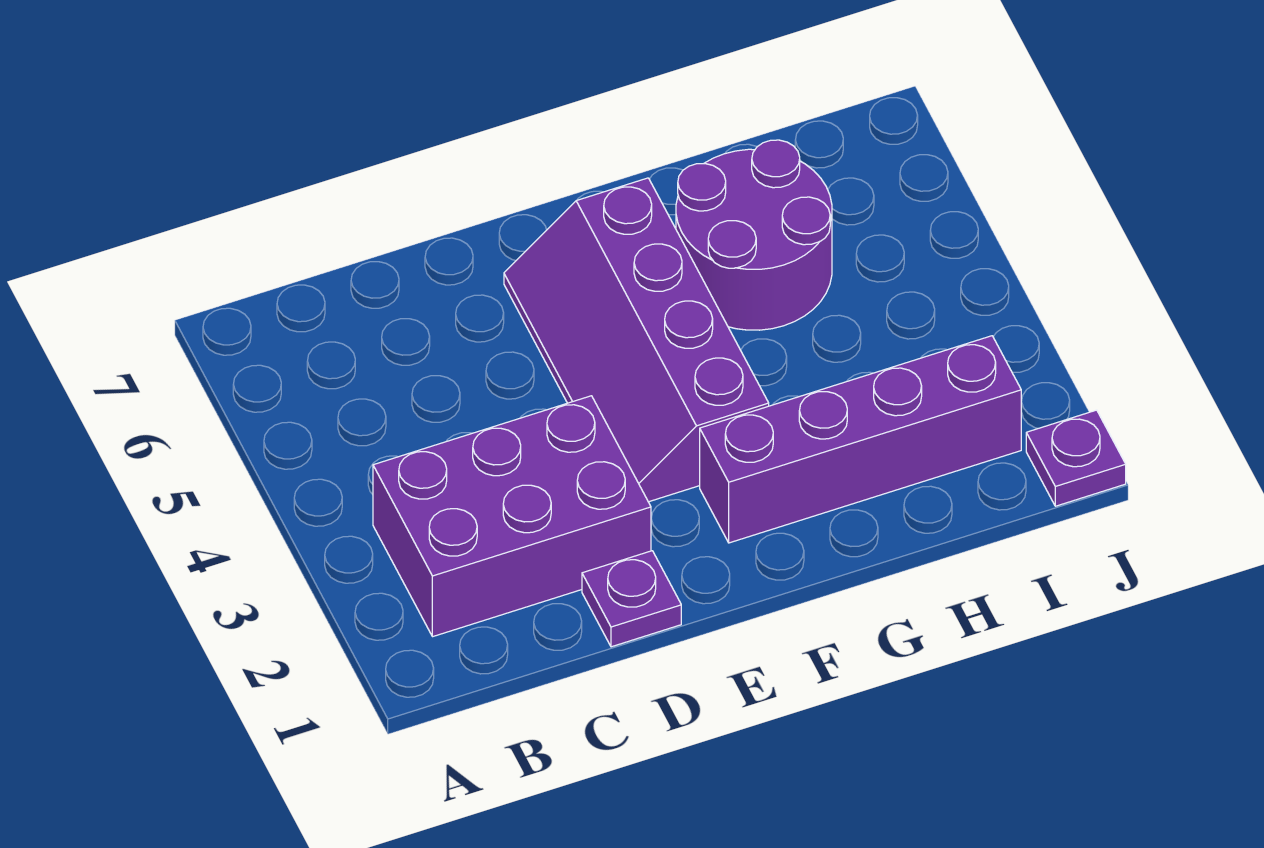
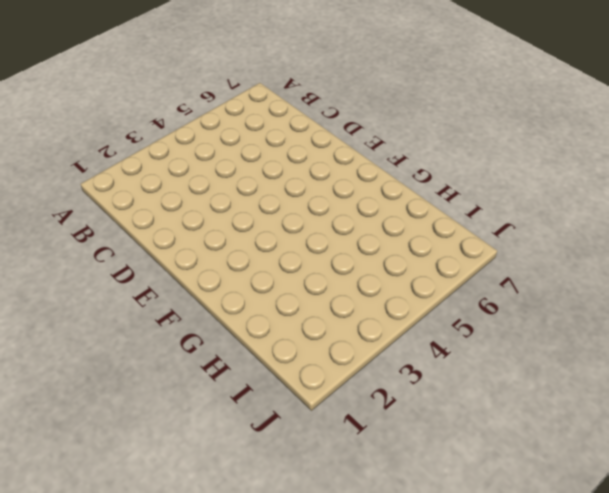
none -> purple 2x3 brick [373,396,651,637]
none -> purple 1x1 plate [582,551,681,647]

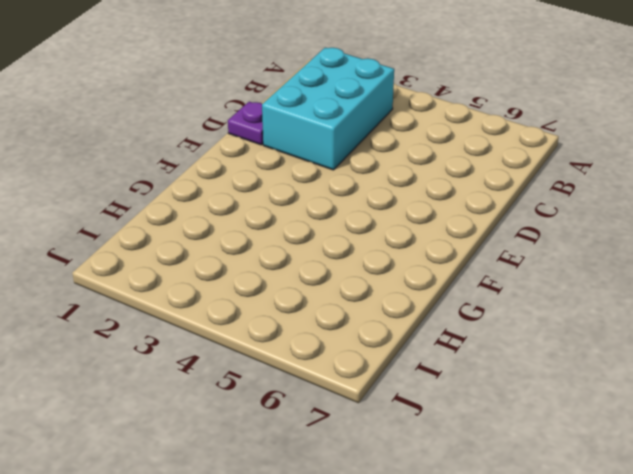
cyan 2x3 brick [262,48,394,170] -> purple 2x3 brick [373,396,651,637]
none -> purple 2x4 slope [504,178,769,502]
none -> purple 1x4 brick [700,336,1021,543]

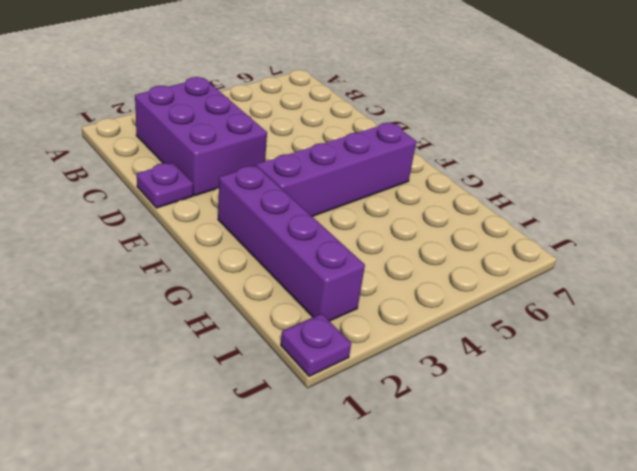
none -> purple 2x2 round brick [676,140,832,330]

